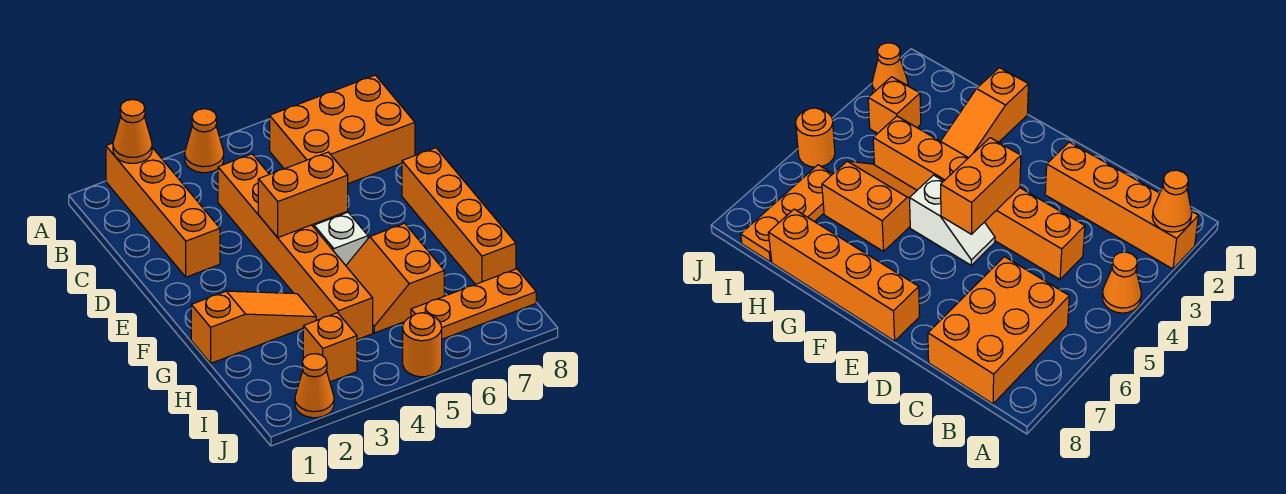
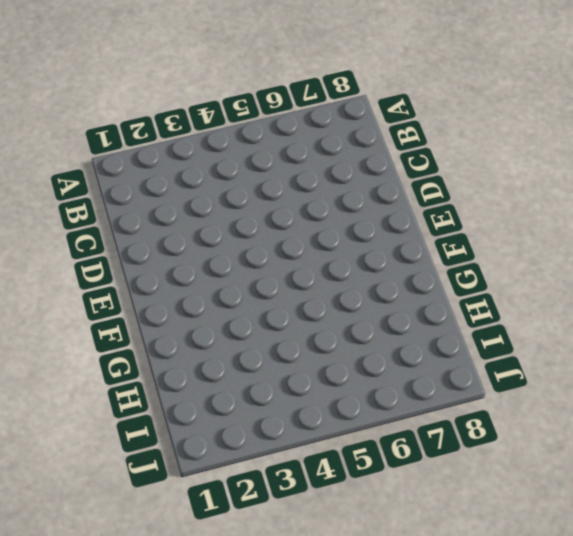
none -> orange 1x4 brick [106,143,220,277]
none -> orange 1x1 cone [185,109,224,173]
none -> orange 2x3 brick [270,75,415,184]

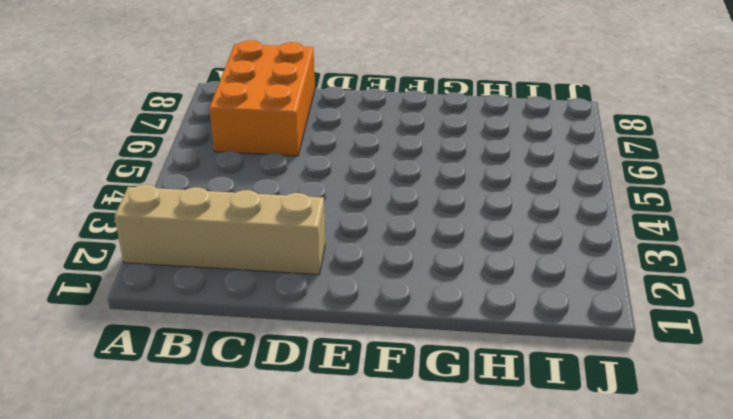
tan 1x4 brick [114,185,325,274] -> orange 1x4 brick [106,143,220,277]
none -> orange 1x1 cone [185,109,224,173]
none -> orange 1x6 brick [218,154,373,340]
none -> white 1x2 slope [312,212,368,265]

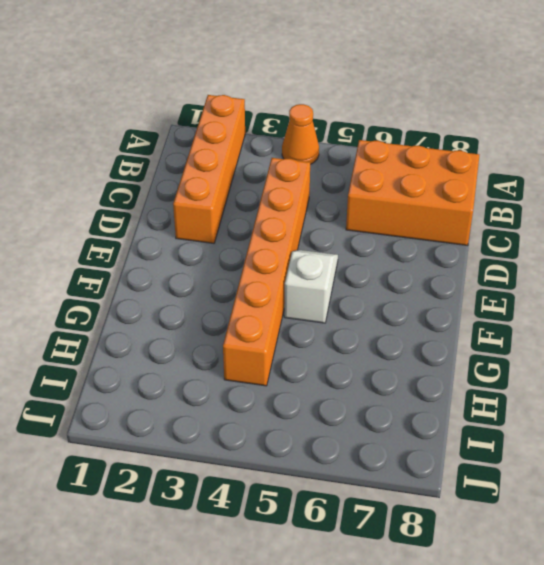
none -> orange 1x4 brick [402,148,516,284]
none -> orange 1x3 slope [191,291,316,363]
none -> orange 2x2 slope [346,223,444,333]

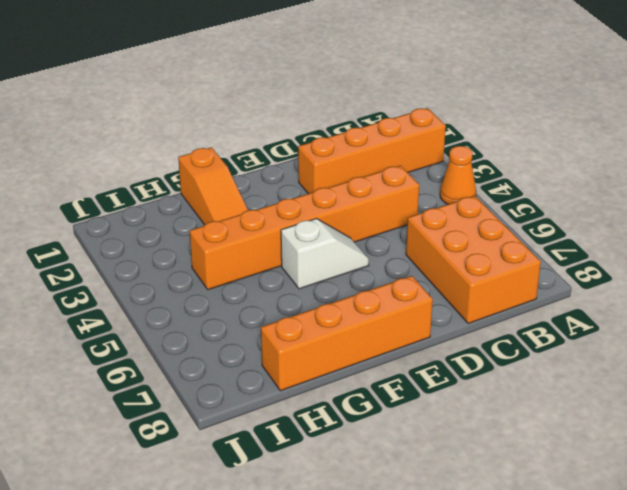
none -> orange 2x2 slope [346,223,444,333]
none -> orange 1x1 brick [303,313,357,382]
none -> orange 1x3 plate [411,269,536,339]

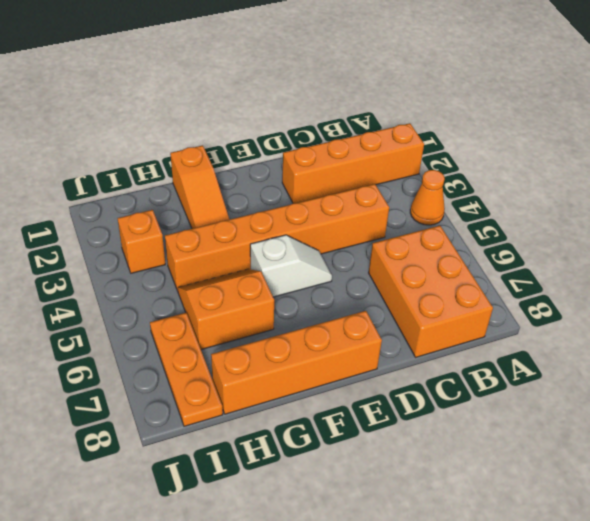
none -> orange 1x1 cone [295,354,334,418]
none -> orange 1x1 round brick [403,313,442,377]
none -> orange 1x1 cone [113,99,152,163]

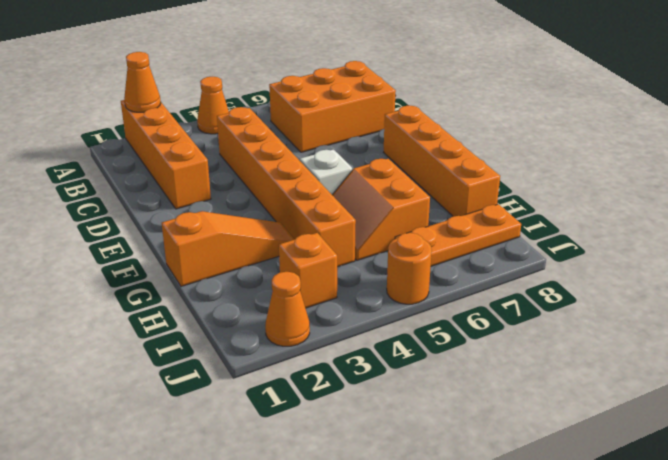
none -> orange 1x2 brick [258,152,348,238]

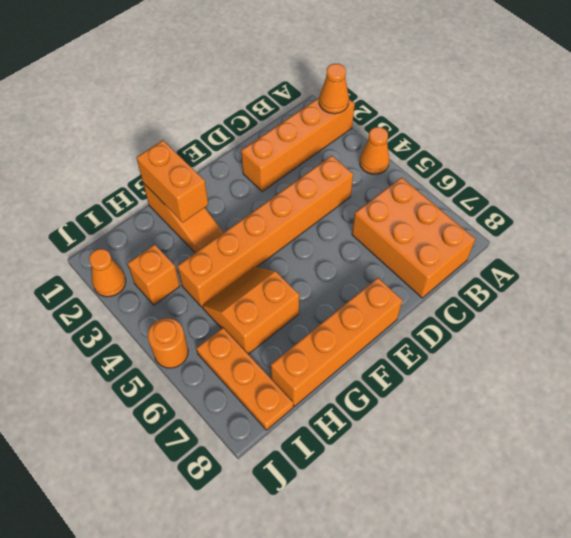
orange 1x2 brick [136,140,208,222] -> orange 1x2 brick moved to [258,152,348,238]
none -> white 1x2 slope [312,212,368,265]

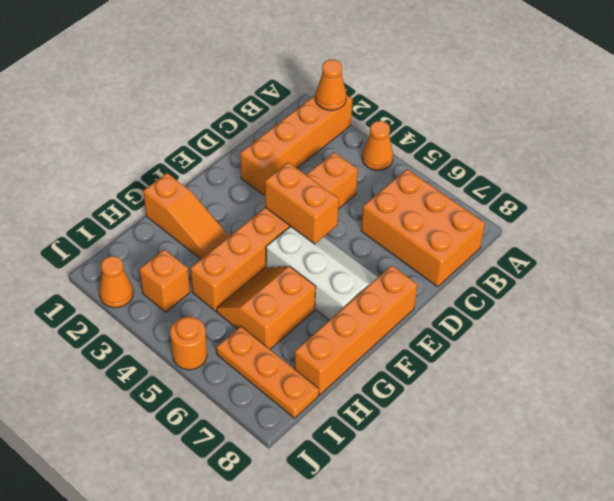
white 2x3 slope [266,227,378,320] -> white 1x2 slope [312,212,368,265]

